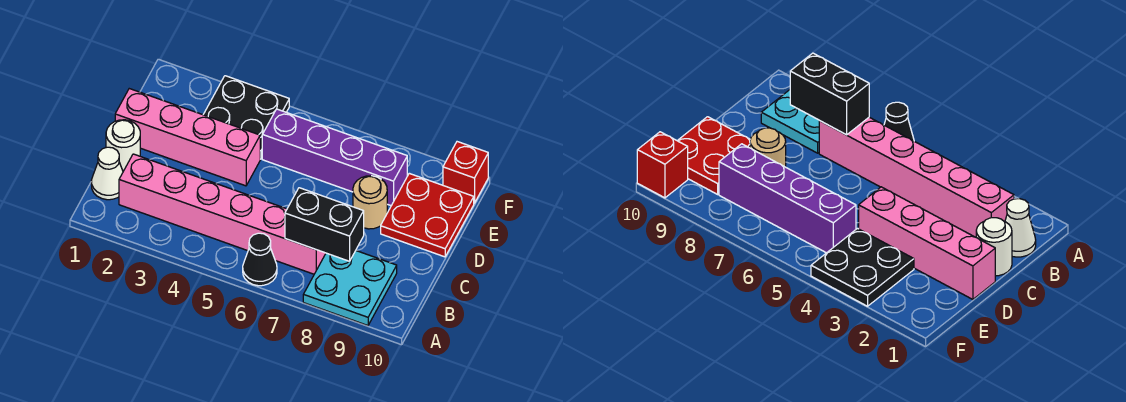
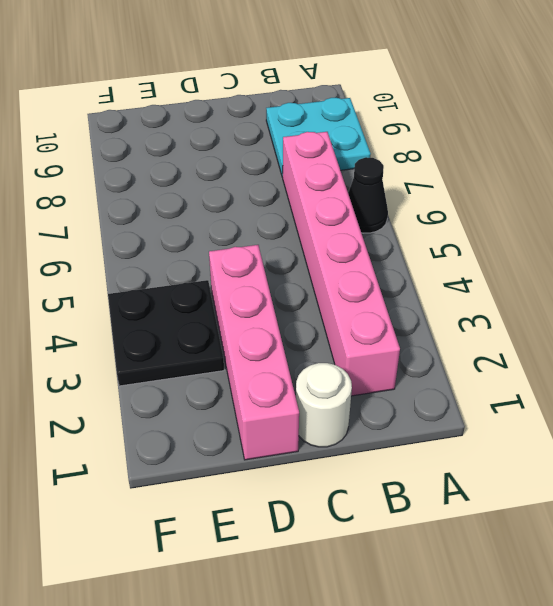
none -> white 1x1 cone [91,147,123,200]
none -> tan 1x1 round brick [353,176,387,229]
none -> red 2x2 plate [381,173,474,257]

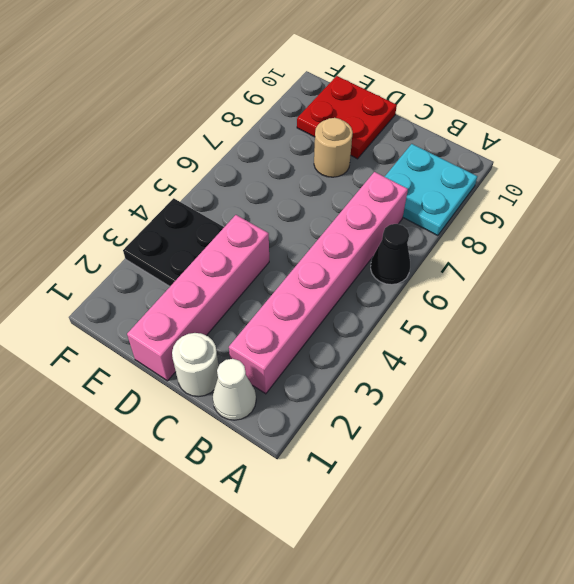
none -> purple 1x4 brick [262,109,407,206]
none -> red 1x1 brick [443,142,488,203]
none -> black 1x2 brick [285,188,364,261]

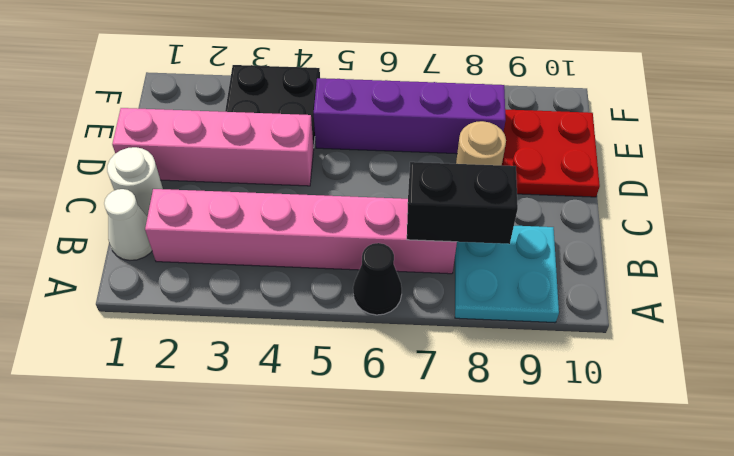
none -> red 1x1 brick [443,142,488,203]

